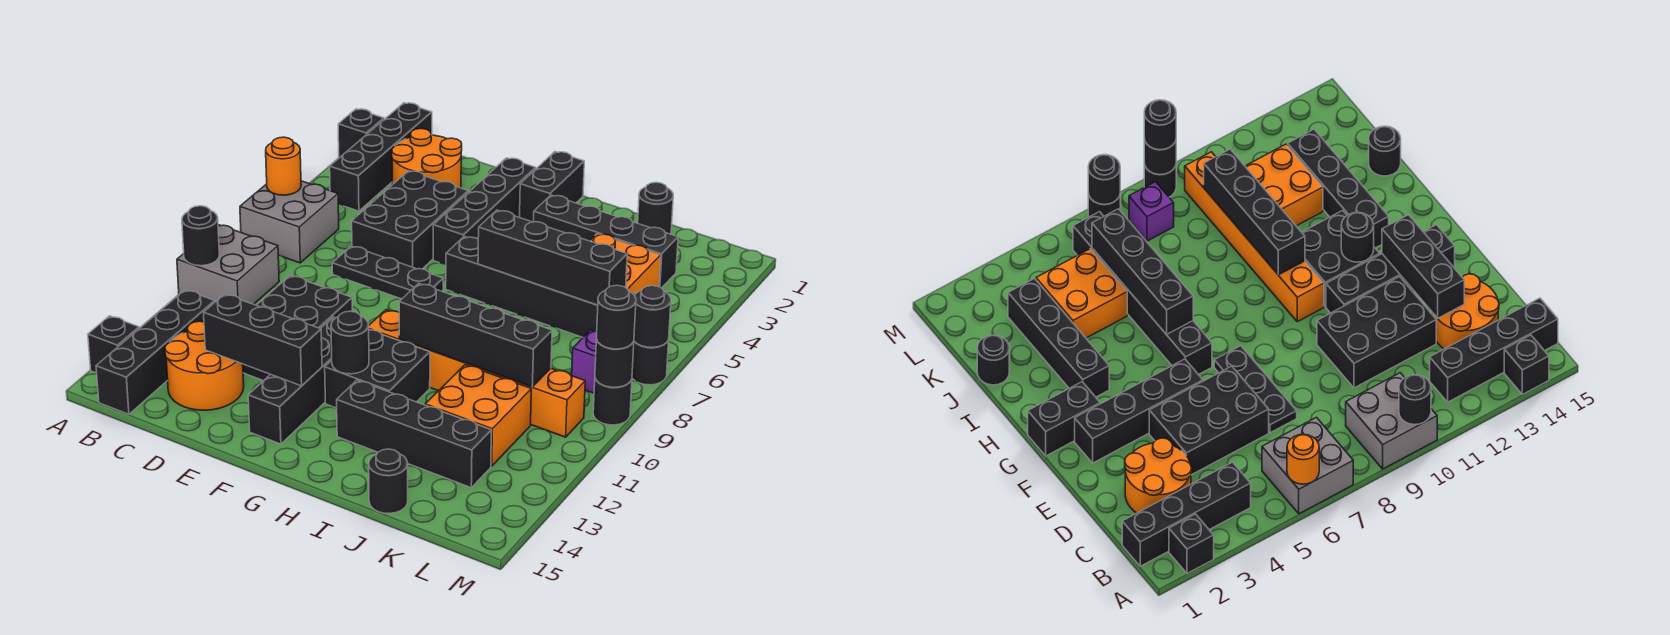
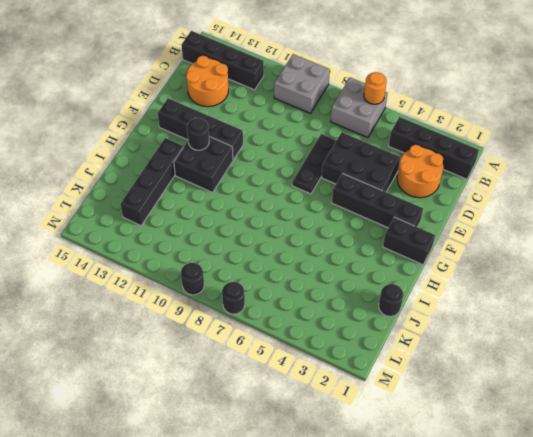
none -> black 1x1 brick [338,109,384,158]
none -> black 1x1 brick [88,316,139,373]
none -> black 2x3 brick [243,275,352,381]
none -> black 1x6 brick [446,236,636,337]

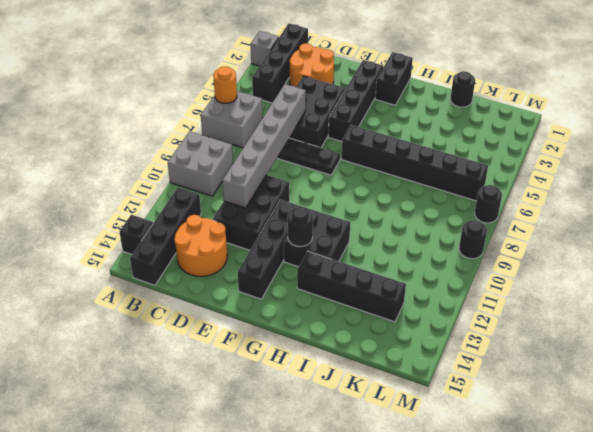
grey 1x1 brick [251,31,279,66] -> black 1x1 brick [338,109,384,158]
grey 1x6 brick [222,84,306,208] -> none
none -> orange 1x6 brick [369,310,585,437]
none -> black 1x4 brick [534,195,678,288]
none -> orange 2x2 brick [590,234,661,293]
none -> orange 2x2 brick [425,365,531,466]

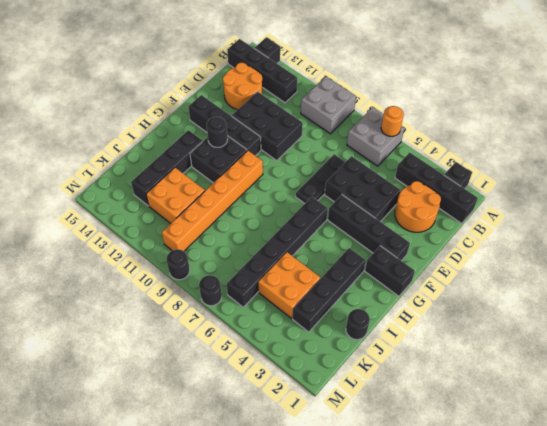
none -> black 1x1 round brick [369,449,408,513]
none -> purple 1x1 brick [572,330,597,393]
none -> black 1x1 round brick [182,206,219,266]
none -> black 1x3 brick [204,294,322,386]

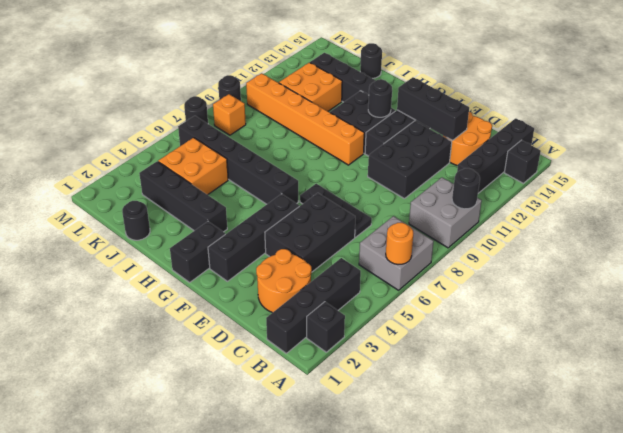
orange 1x1 brick [213,94,246,135] -> purple 1x1 brick [572,330,597,393]
none -> black 1x4 brick [478,210,627,305]
none -> black 1x4 brick [399,283,552,387]
none -> black 1x1 round brick [634,286,671,348]
none -> black 1x1 round brick [595,340,634,387]

